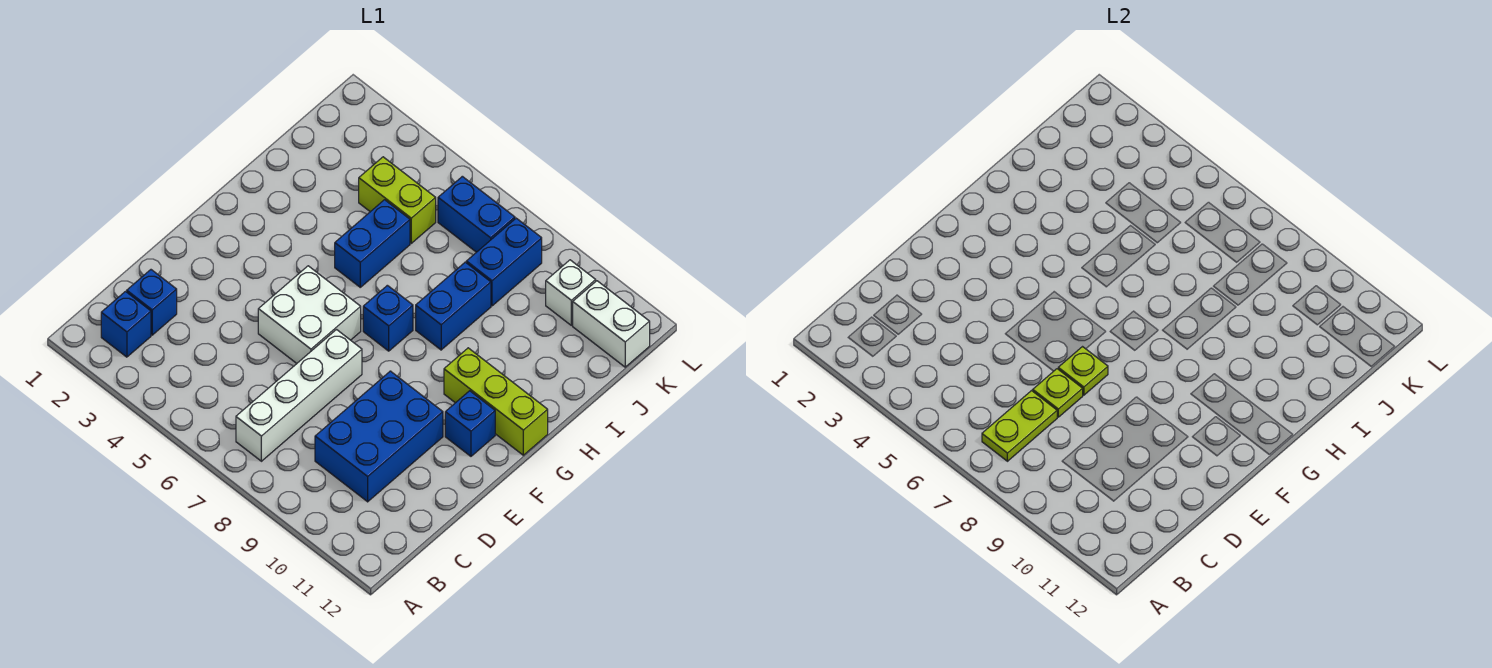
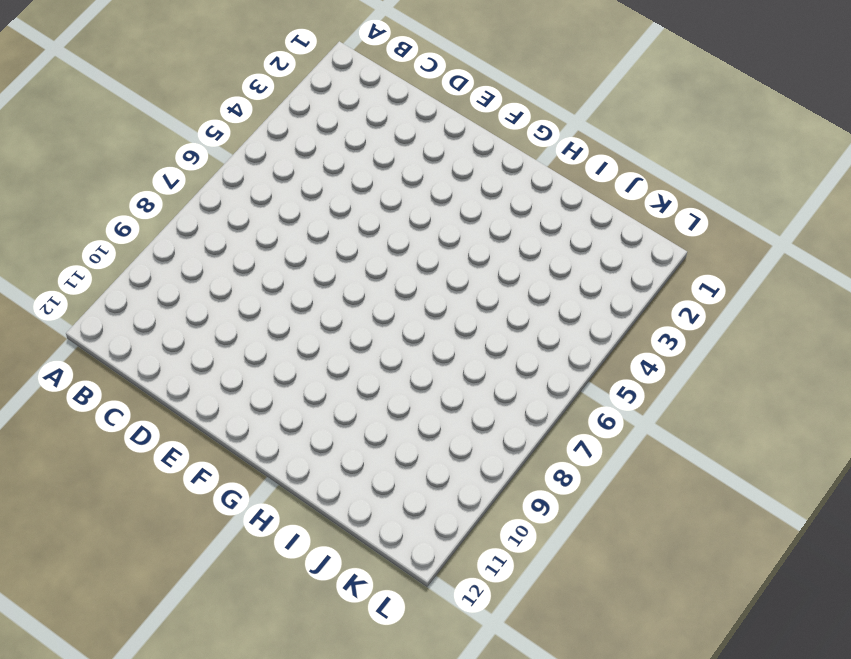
none -> blue 1x1 brick [101,292,151,357]
none -> white 1x4 brick [236,330,362,461]
none -> blue 1x1 brick [127,270,177,335]

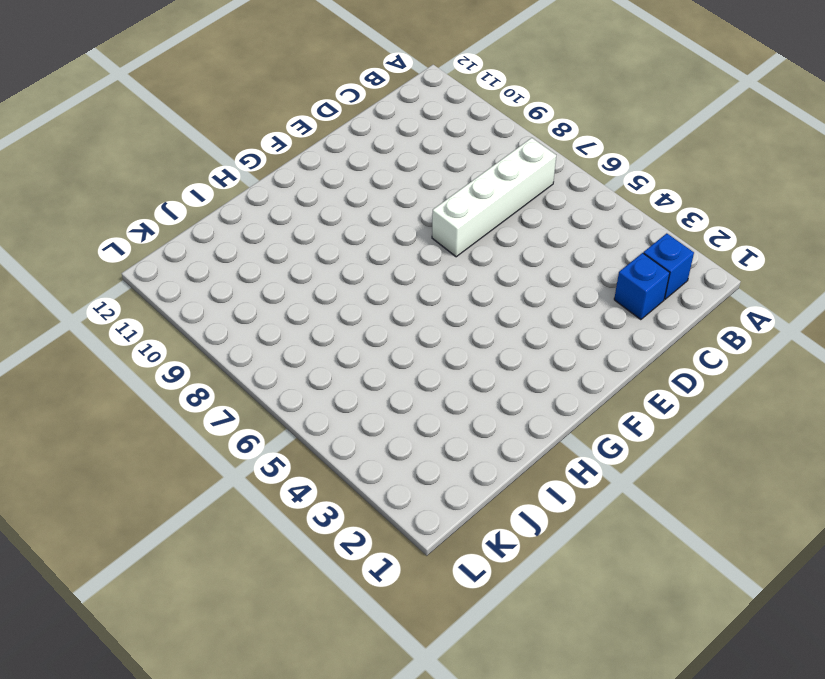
none -> blue 2x3 brick [315,371,443,502]
none -> white 2x2 brick [258,266,361,363]
none -> blue 1x1 brick [445,391,495,456]

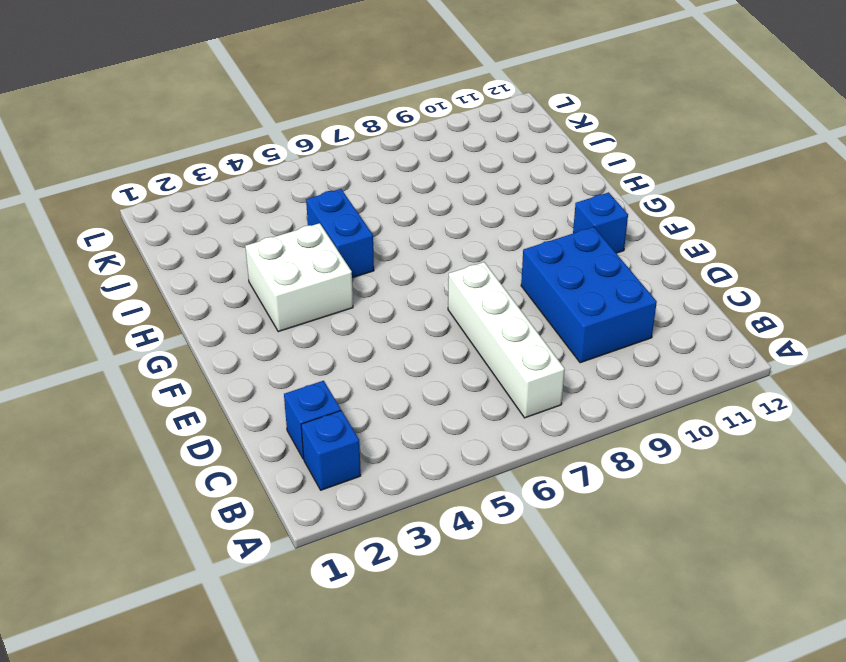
white 2x2 brick [245,223,353,332] -> white 2x2 brick moved to [258,266,361,363]
none -> blue 1x1 brick [363,285,413,351]
none -> lime 1x3 brick [444,348,548,455]
none -> blue 1x2 brick [416,262,491,350]

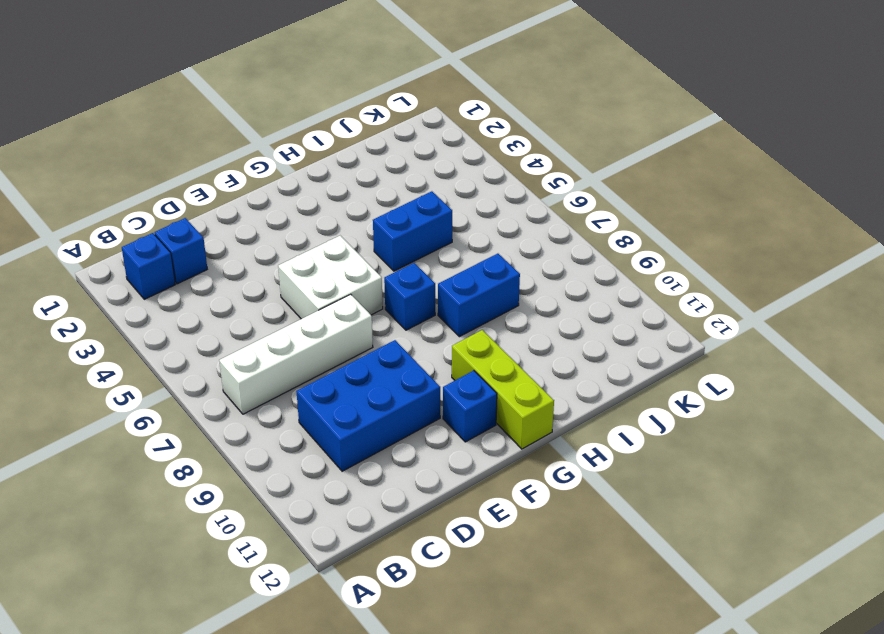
none -> lime 1x2 brick [359,157,436,243]
none -> blue 1x2 brick [466,218,542,306]
none -> blue 1x2 brick [438,176,515,252]

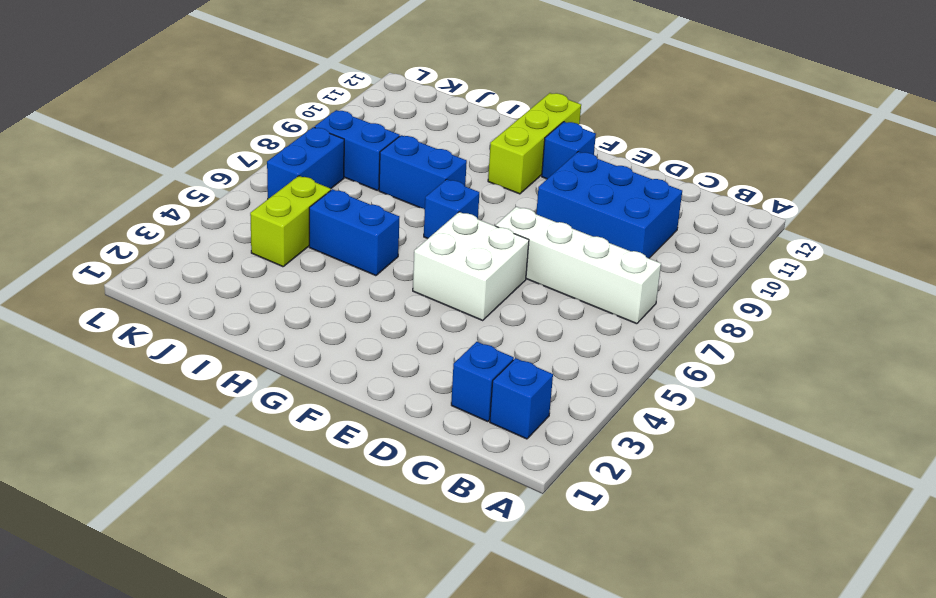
none -> white 1x1 brick [546,260,596,325]
none -> white 1x2 brick [573,281,650,367]
none -> lime 1x2 plate [982,391,1057,461]

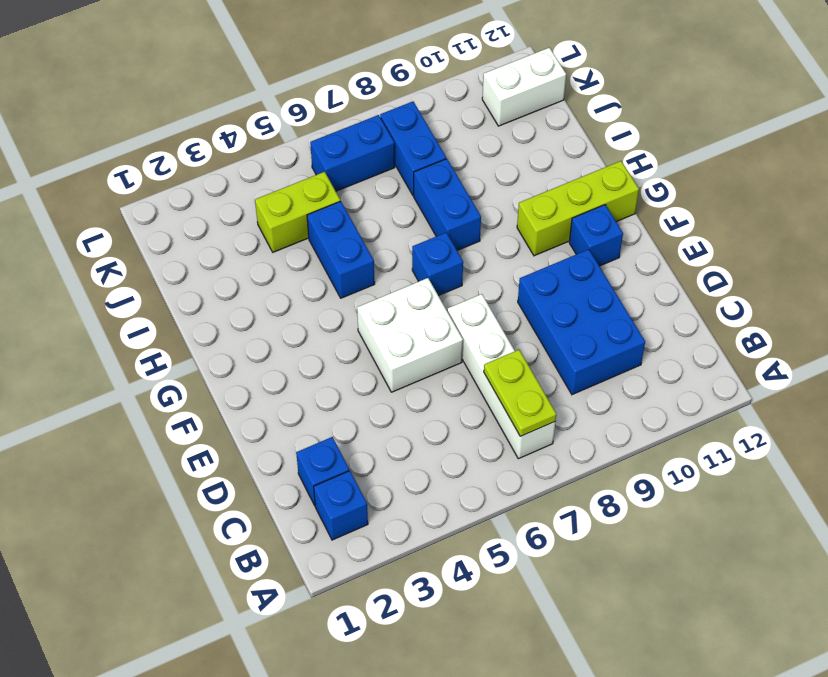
none -> white 1x1 brick [546,260,596,325]
none -> lime 1x1 plate [1033,369,1083,417]
none -> lime 1x1 plate [1058,347,1108,395]

